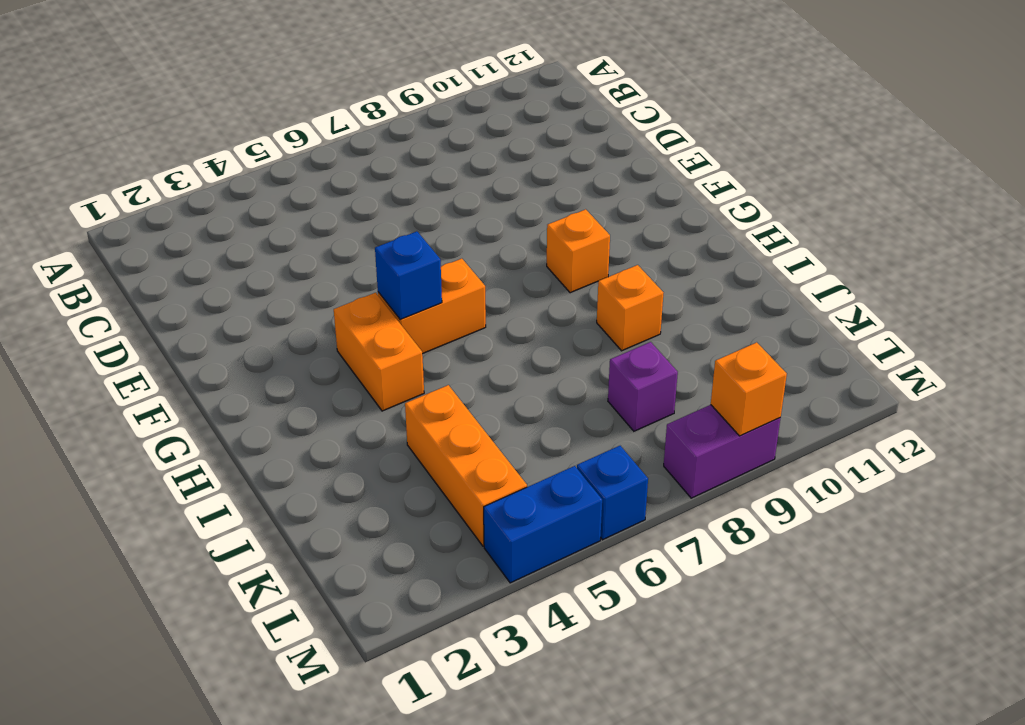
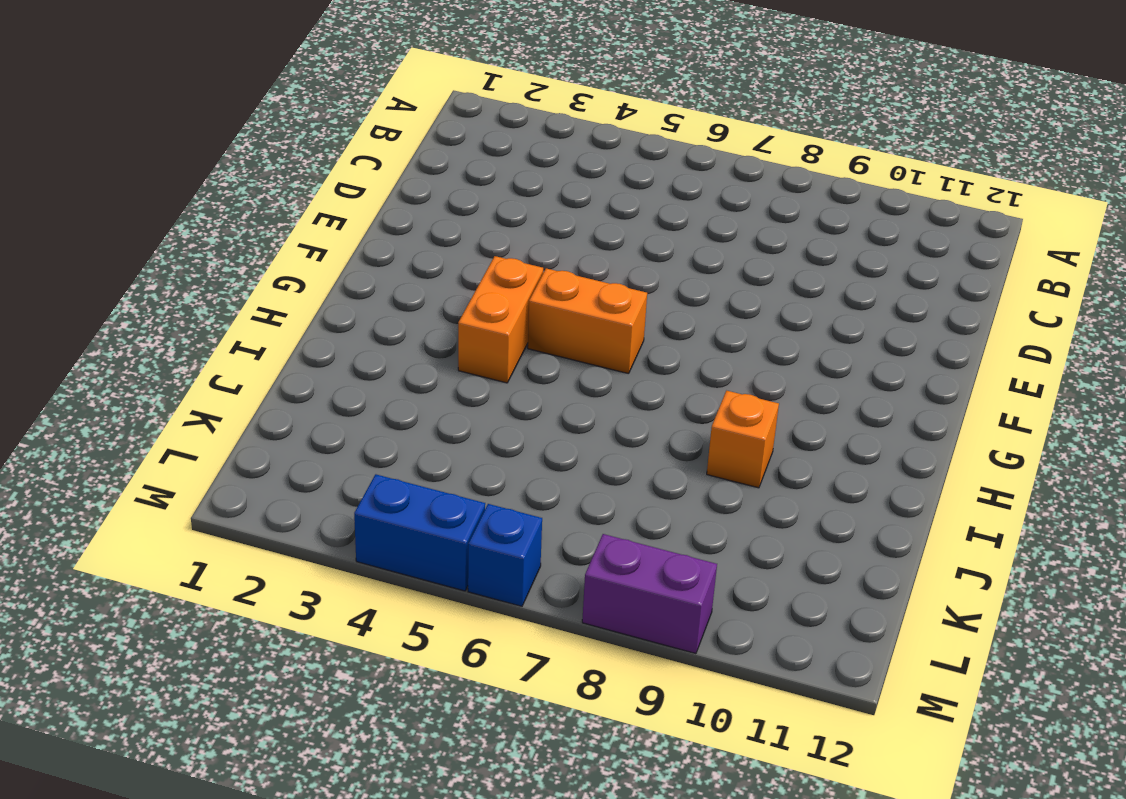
none -> orange 1x1 brick [547,209,610,293]
none -> orange 1x3 brick [405,385,527,546]

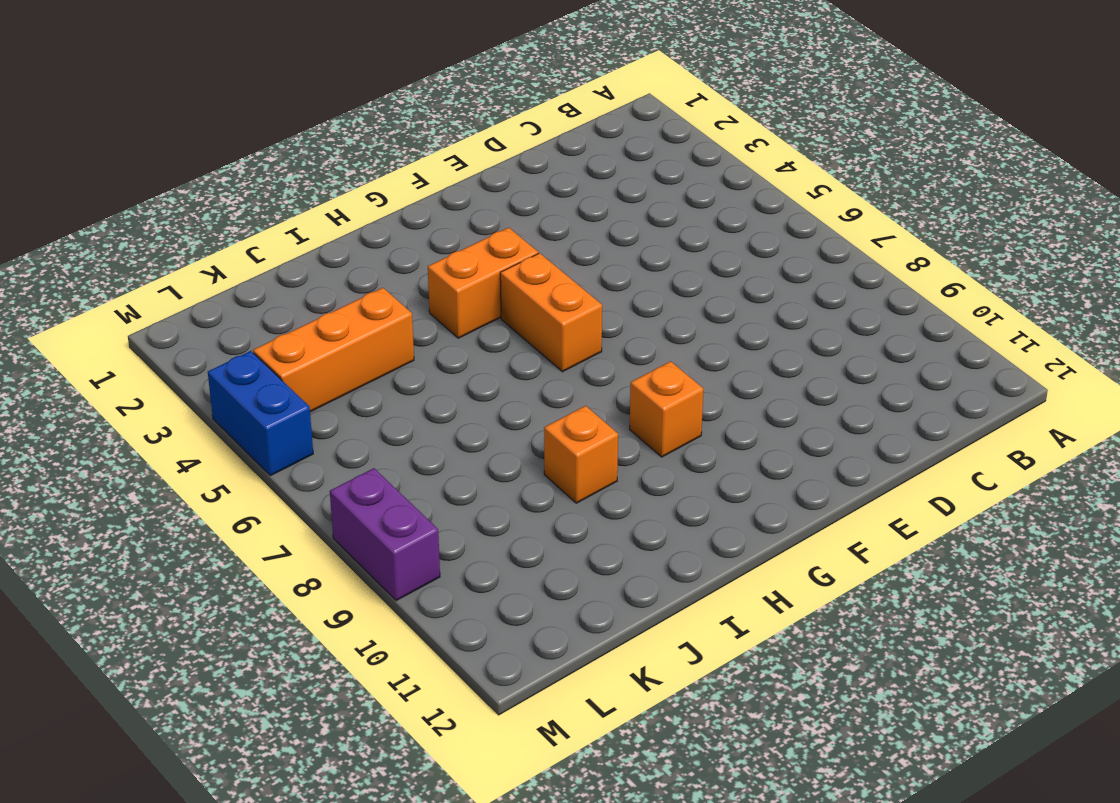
none -> purple 1x1 brick [608,342,678,431]
none -> blue 1x1 brick [577,446,648,540]

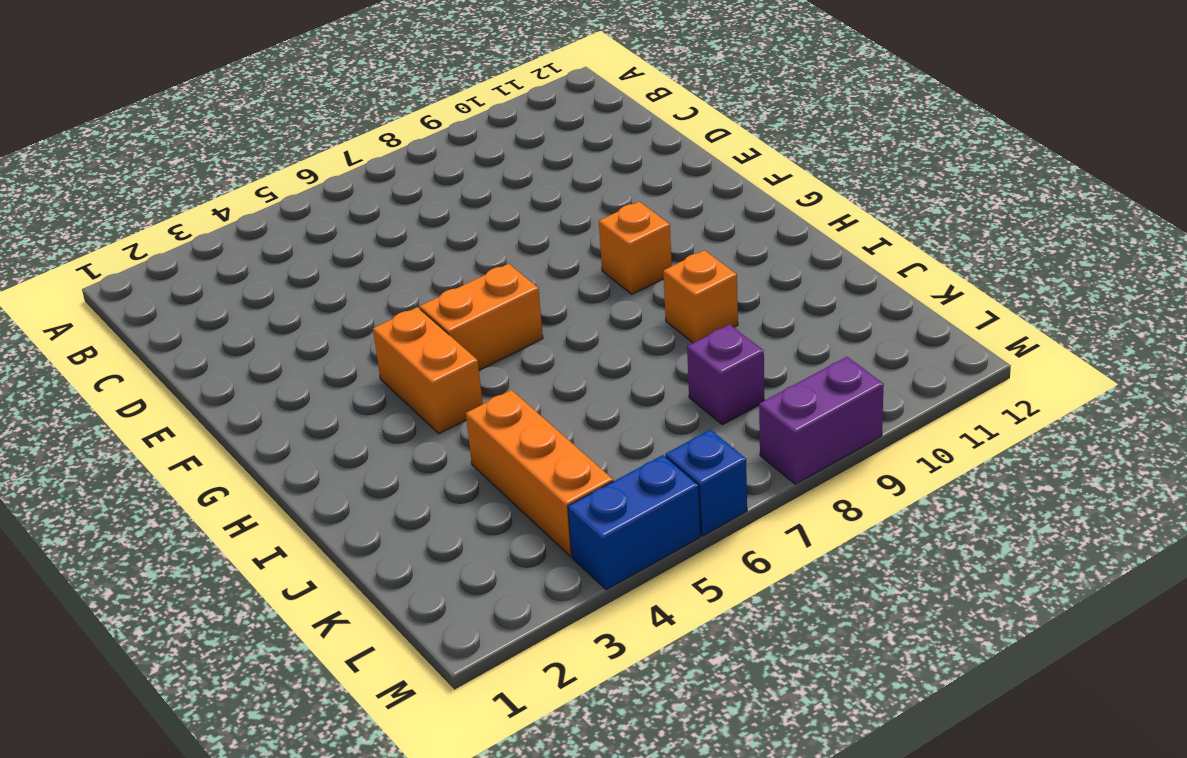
none -> blue 1x1 brick [375,231,442,320]
none -> orange 1x1 brick [711,342,787,436]

